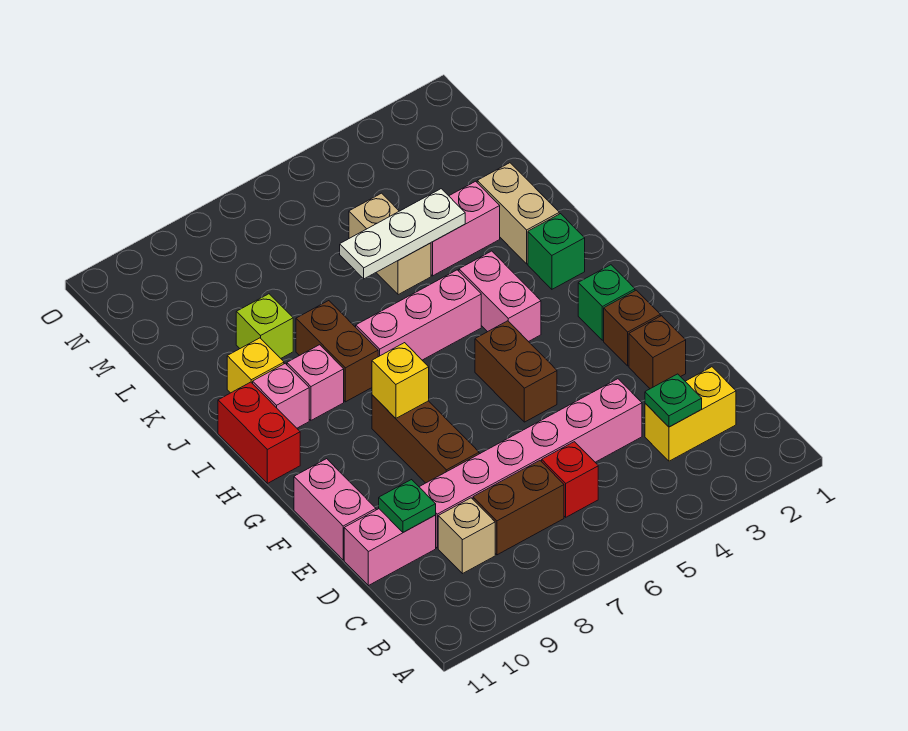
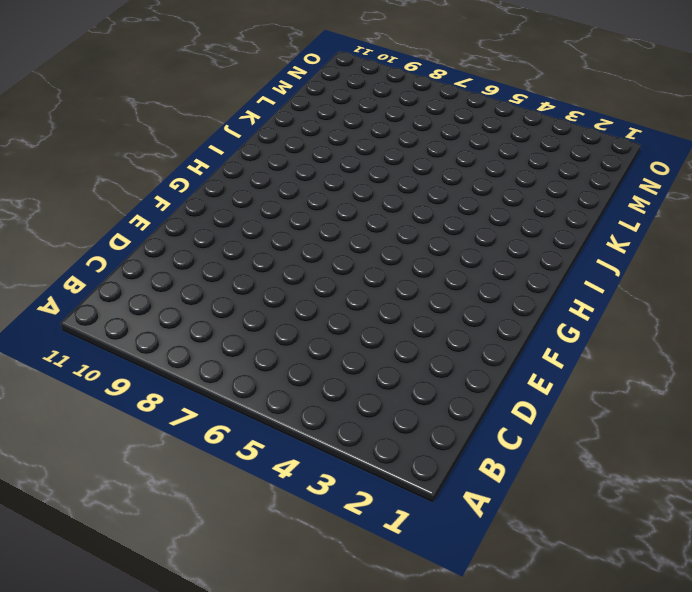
none -> yellow 1x2 brick [645,367,736,461]
none -> red 1x1 brick [542,442,598,517]
none -> brown 1x2 brick [473,461,564,555]

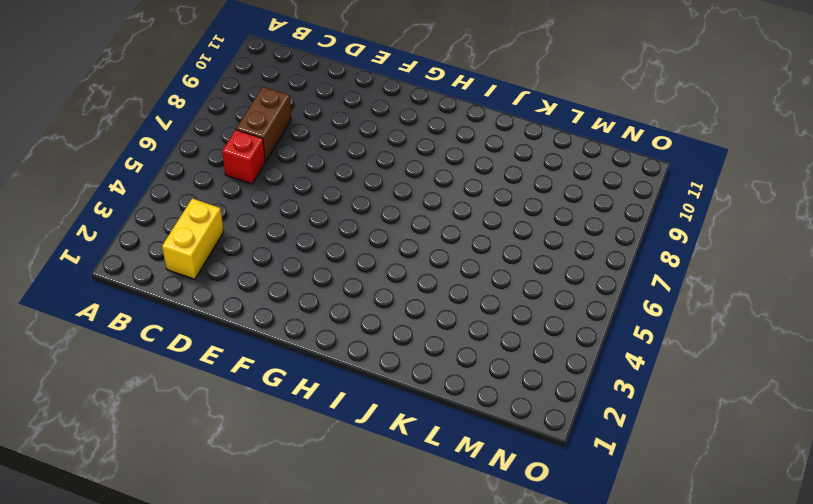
none -> tan 1x1 brick [438,498,495,574]
none -> pink 1x6 brick [420,379,642,548]
none -> pink 1x2 brick [344,509,436,586]

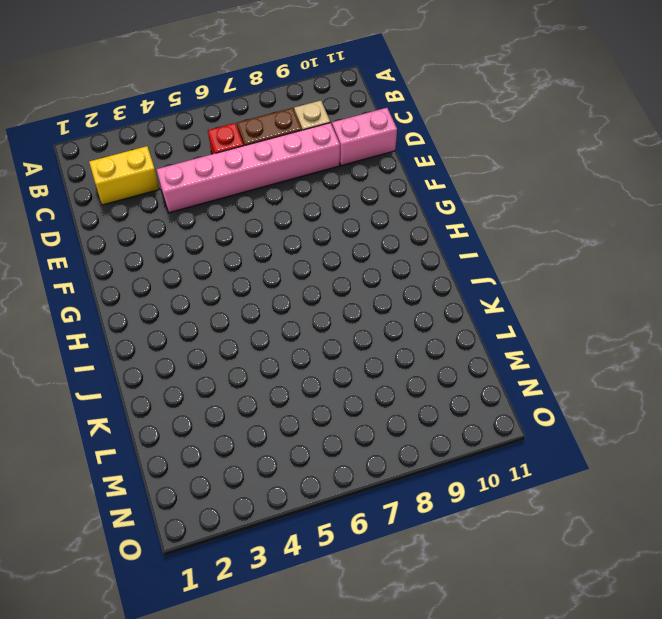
none -> brown 1x1 brick [629,316,686,389]
none -> brown 1x3 brick [372,395,479,483]
none -> pink 1x2 brick [294,459,376,560]

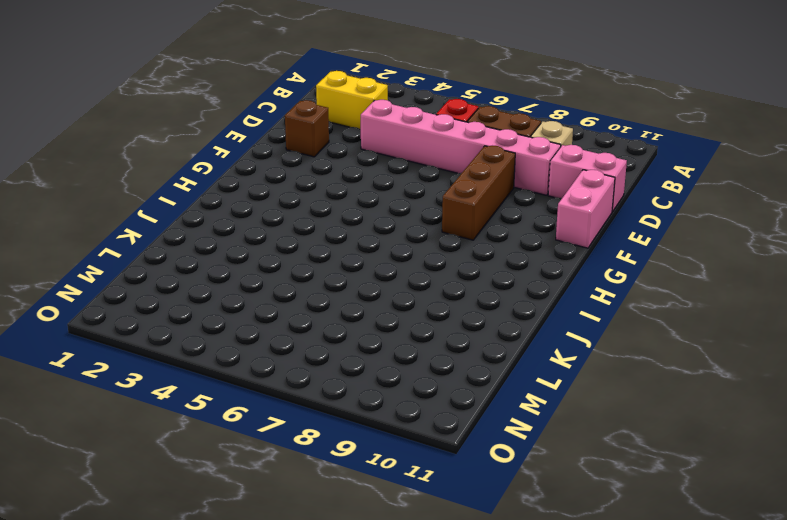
none -> brown 1x1 brick [604,290,660,366]
none -> brown 1x2 brick [475,321,557,422]
none -> green 1x1 brick [578,265,635,340]

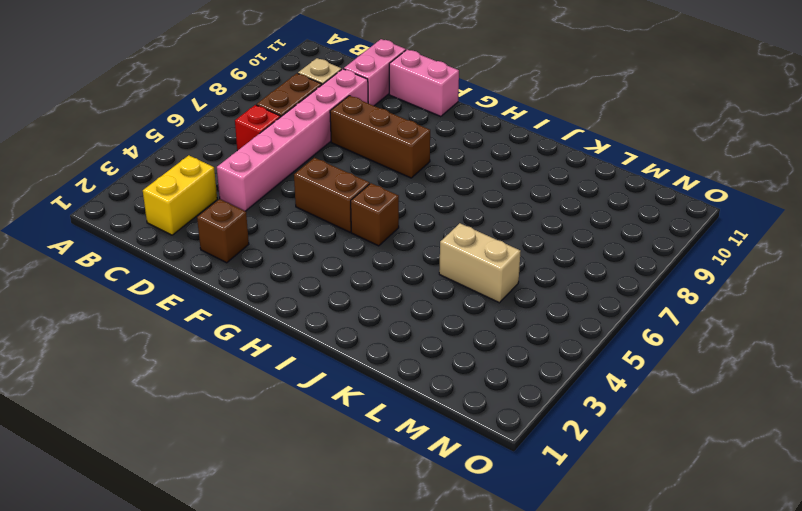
brown 1x1 brick [351,183,399,246] -> brown 1x1 brick moved to [604,290,660,366]
none -> green 1x1 brick [578,265,635,340]
none -> pink 1x2 brick [459,251,541,342]
none -> red 1x2 brick [218,382,300,483]

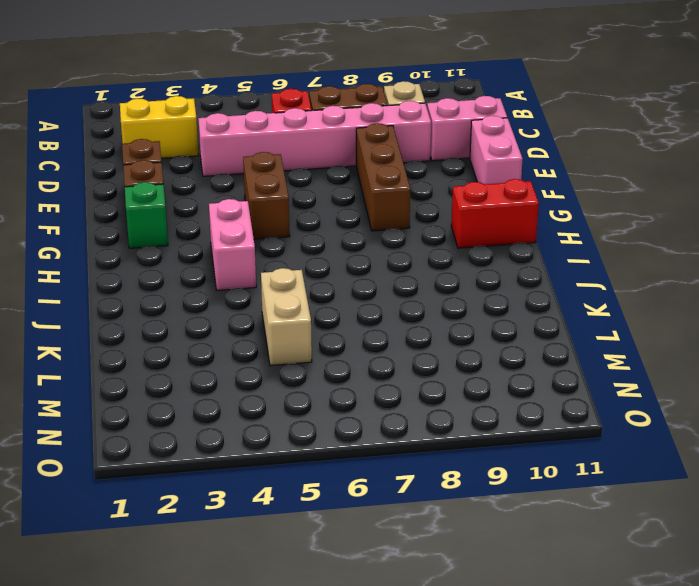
red 1x2 brick [451,179,539,248] -> red 1x2 brick turned to [218,382,300,483]
none -> green 1x1 brick [528,214,585,289]
none -> pink 1x3 brick [356,270,481,360]
none -> brown 1x2 brick [296,301,378,402]

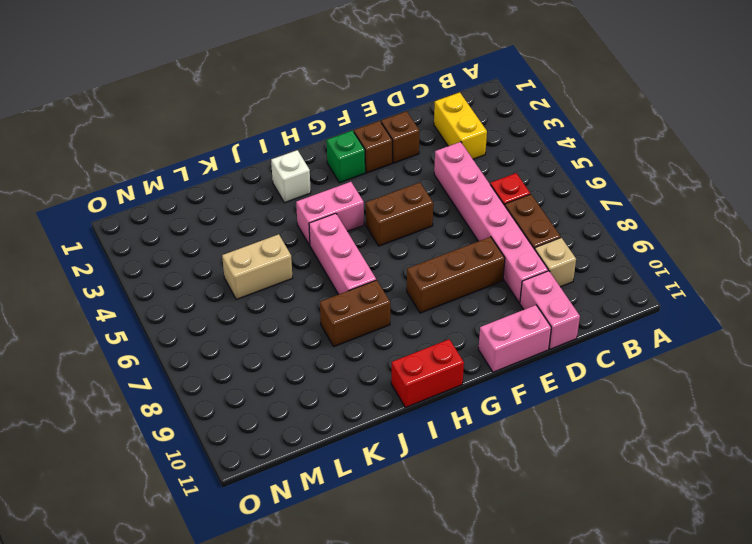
white 1x1 brick [271,150,311,203] -> green 1x1 brick [528,214,585,289]
none -> pink 1x1 brick [287,345,344,420]
none -> pink 1x1 brick [253,363,309,428]
none -> tan 1x2 brick [477,163,559,264]

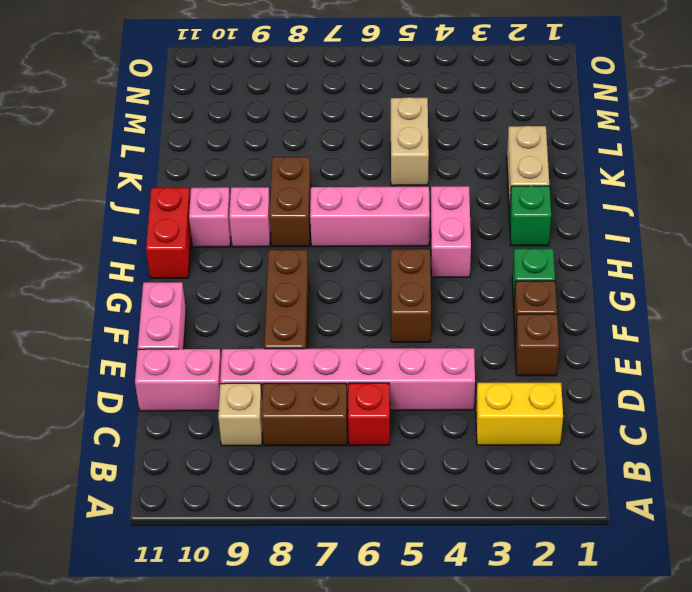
none -> yellow 1x1 brick [227,338,284,393]
none -> pink 1x2 brick [431,181,500,276]
none -> lime 1x1 brick [236,294,293,358]

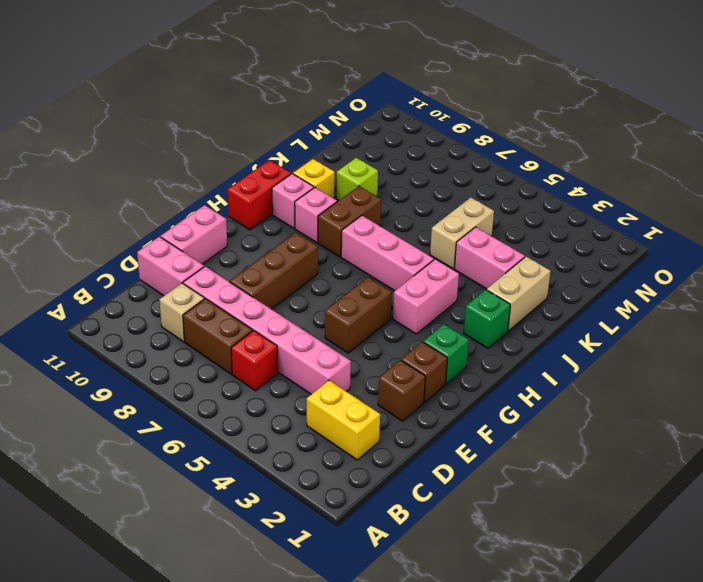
none -> green 1x1 plate [645,374,702,427]
none -> green 1x1 plate [379,480,436,532]
none -> yellow 1x1 brick [372,343,429,418]

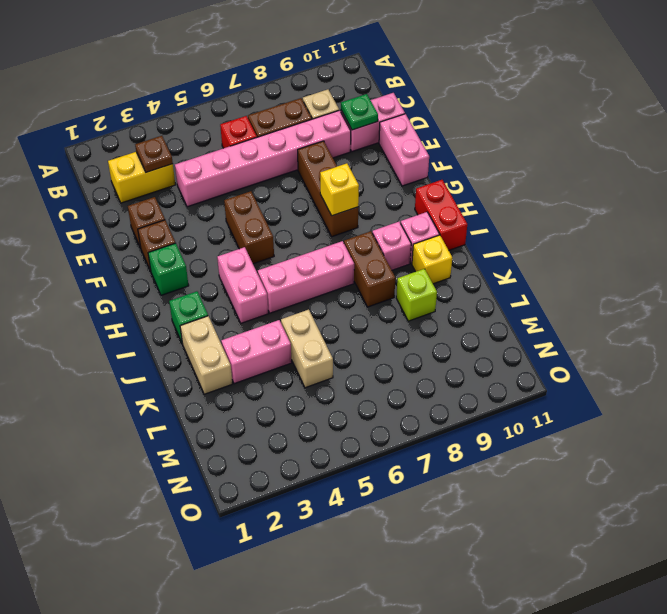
brown 1x1 plate [135,136,173,172] -> green 1x1 plate [645,374,702,427]
none -> white 1x3 plate [340,189,465,279]

